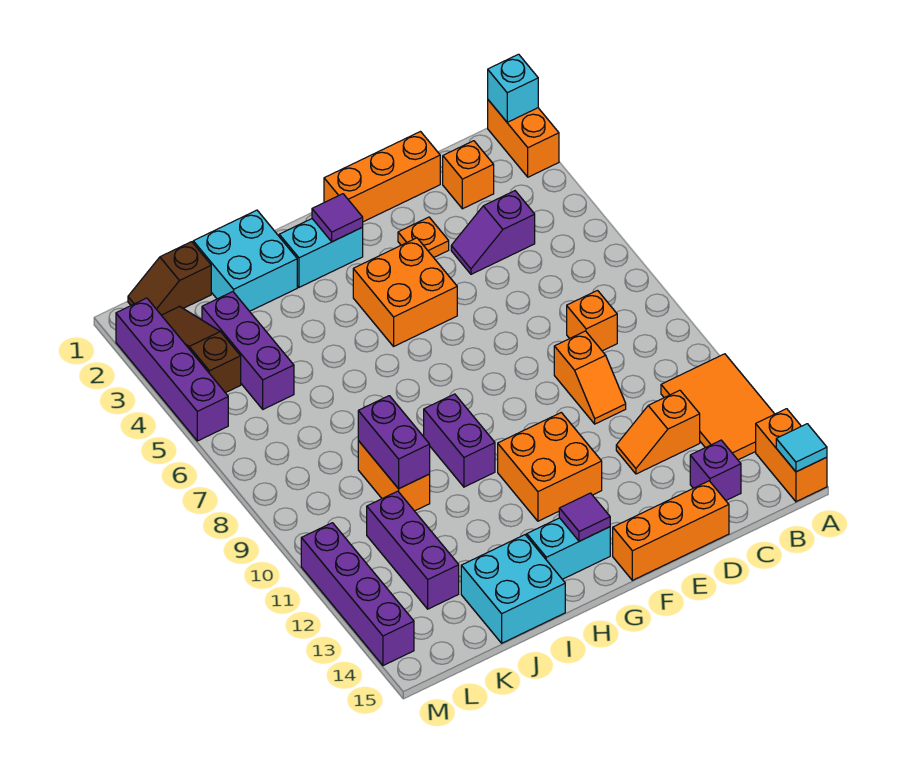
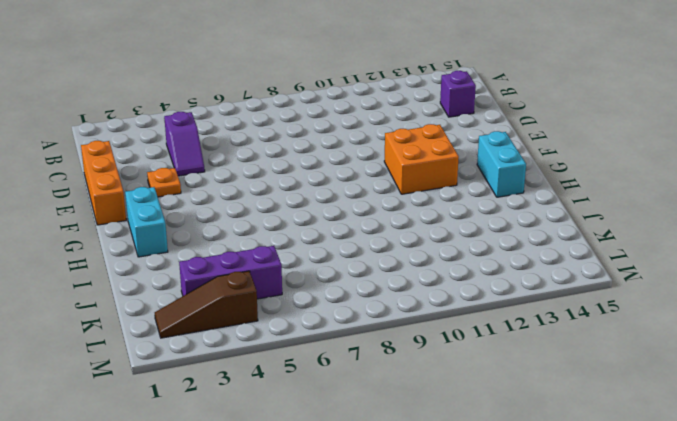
none -> orange 1x2 brick [488,100,559,177]
none -> orange 2x3 tile [661,354,774,460]
none -> orange 1x2 brick [756,409,827,502]
none -> orange 1x1 brick [443,141,494,209]

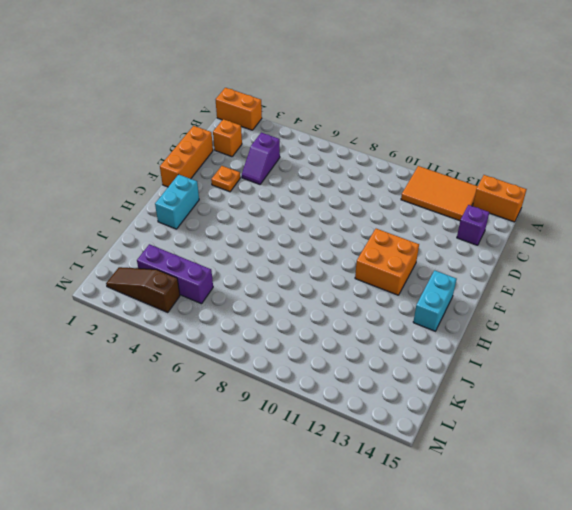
none -> orange 1x1 brick [567,291,617,351]
none -> orange 1x2 slope [616,390,700,474]
none -> orange 1x2 slope [554,331,626,424]
none -> orange 1x3 brick [613,481,729,580]

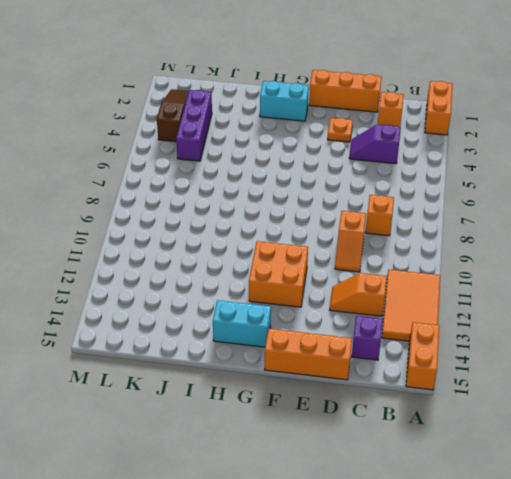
none -> orange 2x2 brick [353,238,457,346]
none -> purple 1x2 brick [424,394,495,487]
none -> cyan 2x2 brick [193,210,297,311]
none -> cyan 2x2 brick [461,535,565,643]

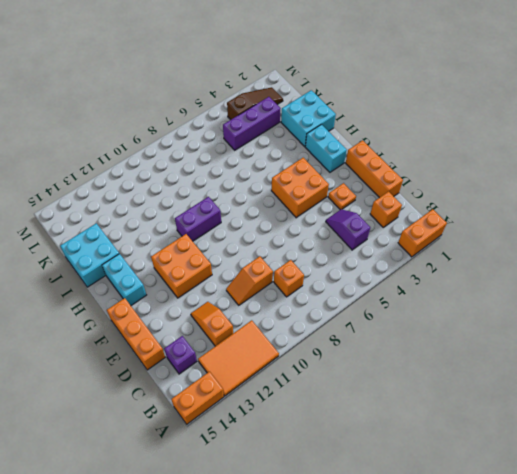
none -> orange 1x2 brick [358,441,430,511]
none -> brown 1x2 slope [128,242,211,315]
none -> purple 1x3 brick [367,491,459,609]
none -> purple 1x4 brick [116,298,228,441]

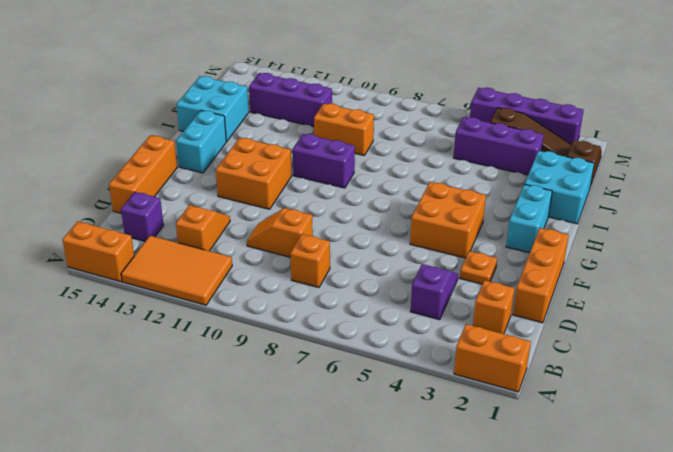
none -> purple 1x4 brick [301,523,414,666]
none -> cyan 1x1 brick [488,54,538,122]
none -> cyan 1x1 tile [776,424,827,472]
none -> purple 1x1 tile [312,194,363,242]

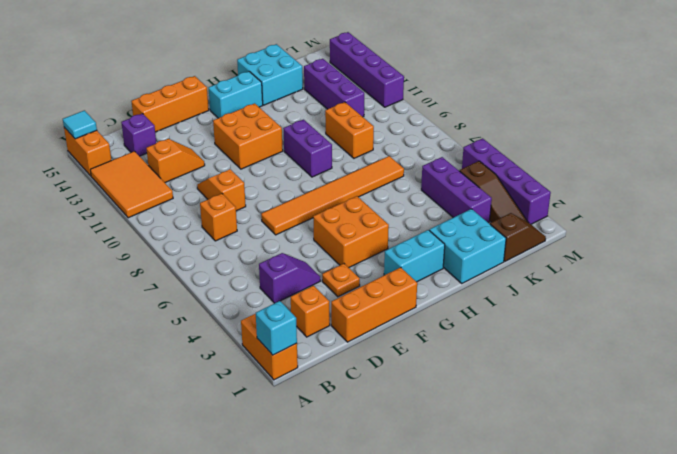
orange 1x6 tile [261,156,404,235] -> none
none -> purple 1x1 tile [312,194,363,242]
none -> purple 1x1 tile [559,493,610,541]
none -> purple 1x2 brick [358,396,430,489]

